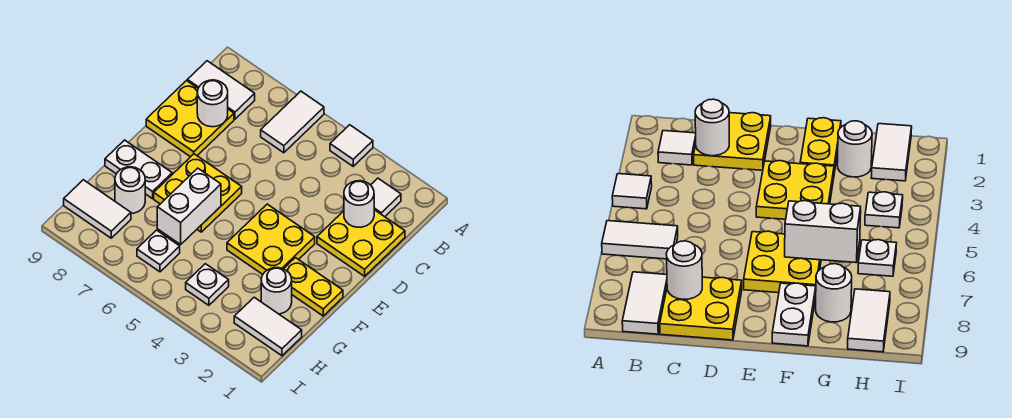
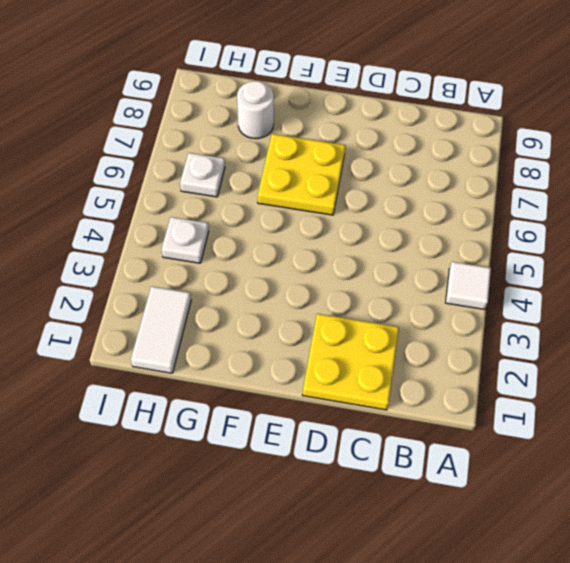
none -> white 1x2 tile [261,91,324,153]
none -> white 1x1 tile [371,178,401,217]
none -> white 1x2 tile [187,61,255,119]

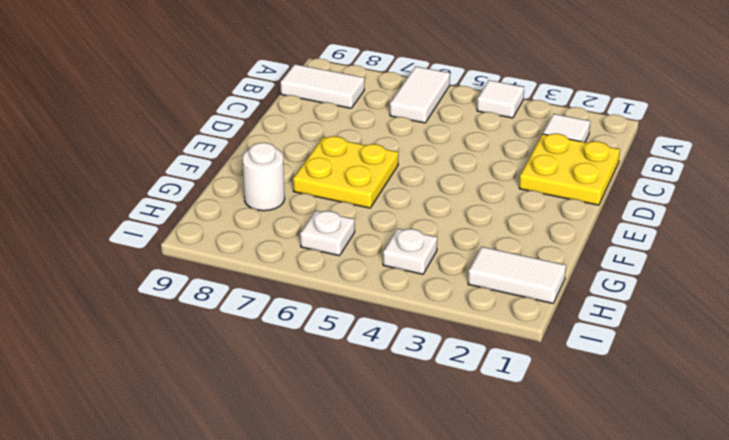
none -> yellow 2x2 plate [146,81,234,157]
none -> yellow 2x2 plate [227,204,315,274]
none -> yellow 1x2 plate [284,258,343,316]

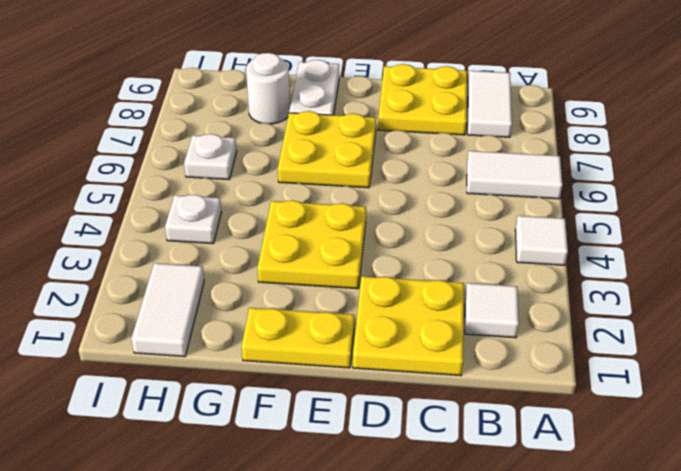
yellow 1x2 plate [241,308,354,368] -> yellow 1x2 plate turned to [284,258,343,316]
none -> white 1x1 round brick [261,268,292,314]
none -> white 1x2 tile [64,180,131,238]
none -> white 1x1 round brick [344,181,374,227]

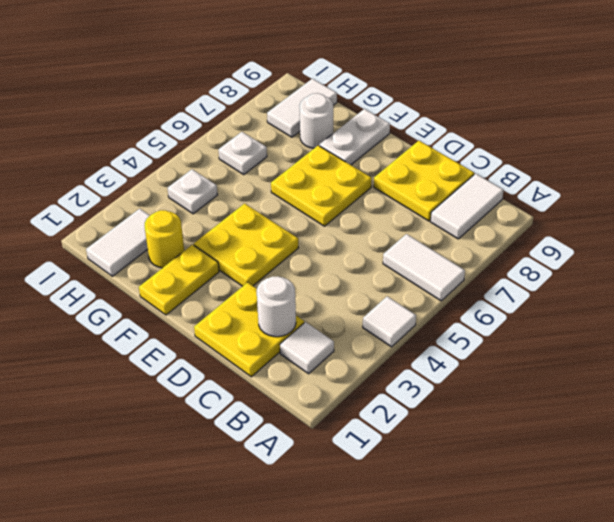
yellow 1x1 round brick [145,210,184,268] -> white 1x1 round brick [261,268,292,314]
none -> white 1x1 round brick [197,80,228,127]
none -> white 1x2 brick [157,168,221,244]

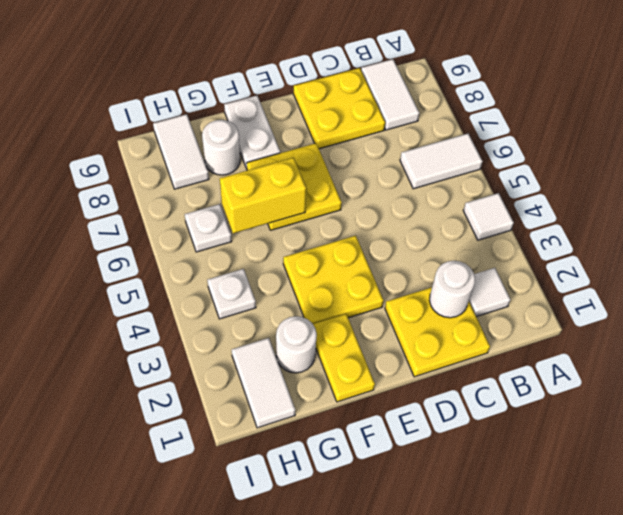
yellow 1x2 brick [220,158,306,233] -> white 1x2 brick [157,168,221,244]
none -> white 1x1 round brick [197,80,228,127]

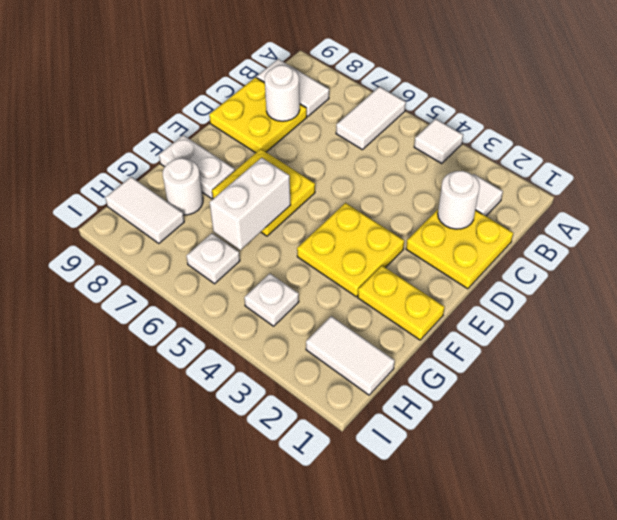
none -> white 1x1 round brick [261,268,292,314]

